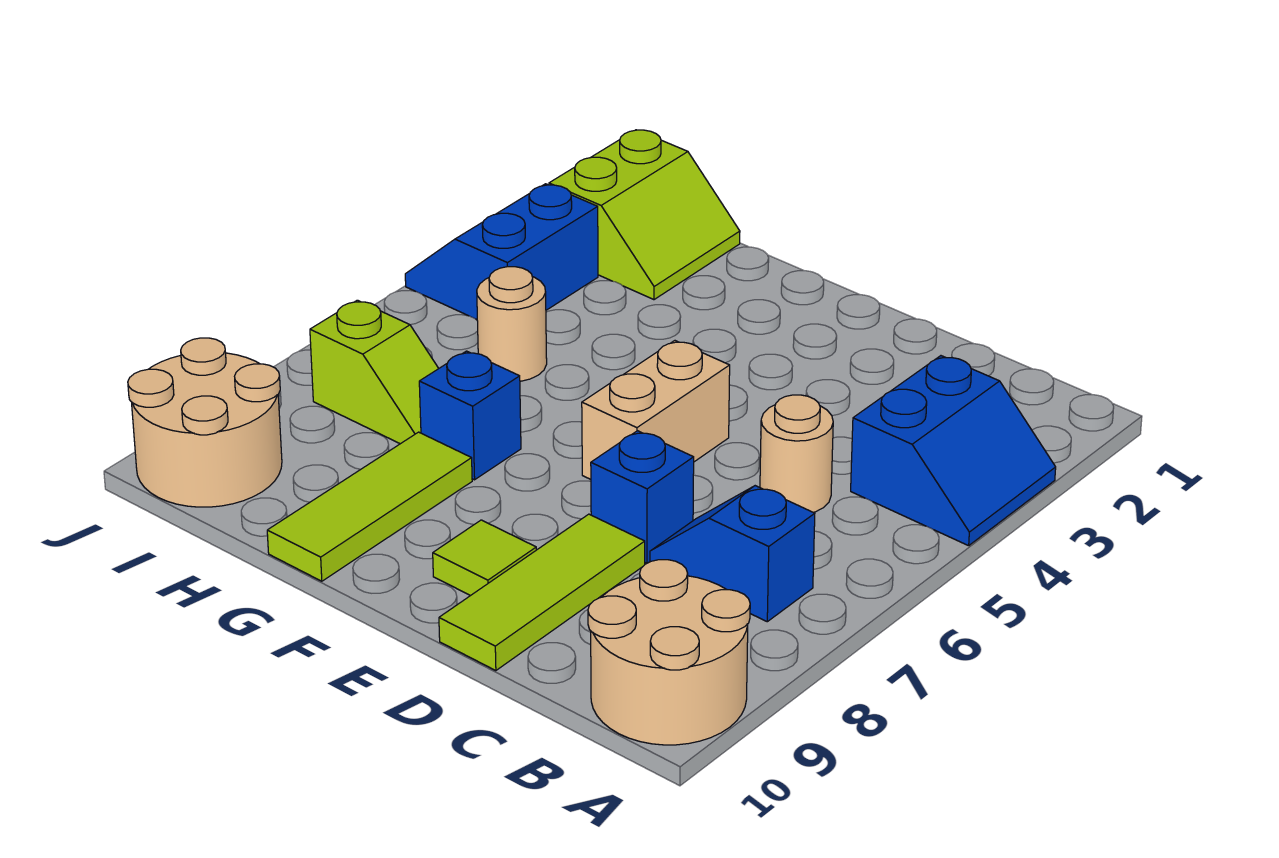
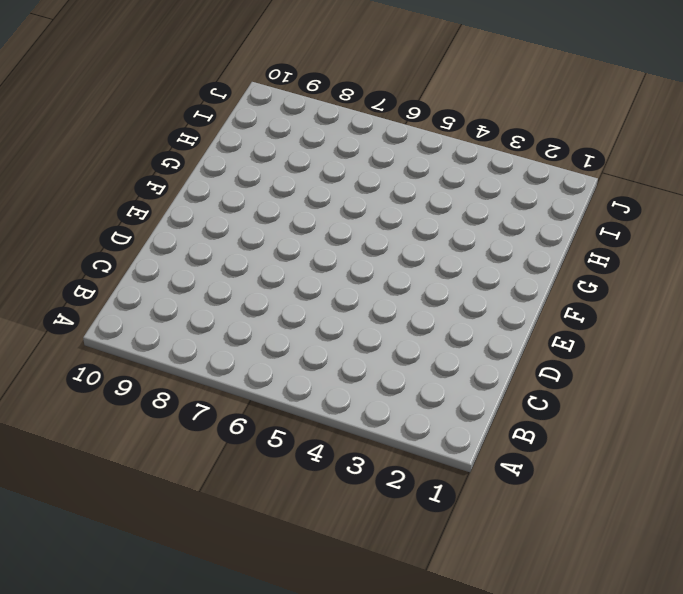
none -> blue 2x2 slope [851,356,1056,546]
none -> tan 2x2 round brick [588,560,750,745]
none -> blue 1x2 slope [650,486,815,622]

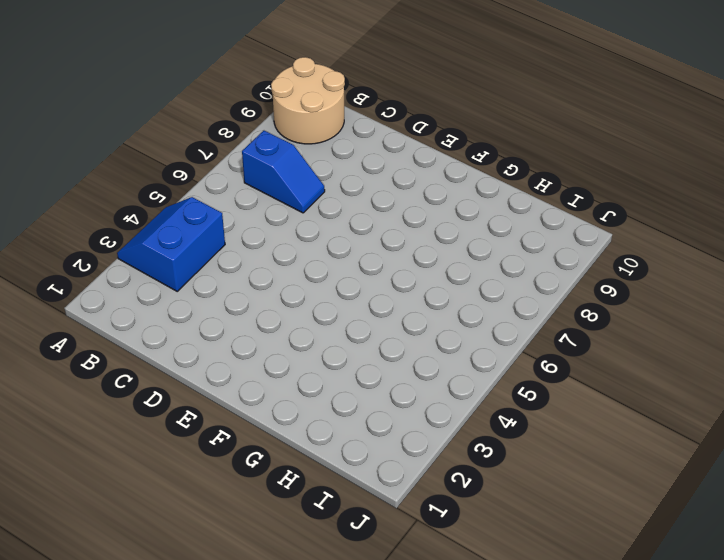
none -> tan 1x1 round brick [760,395,833,512]
none -> blue 1x1 brick [591,431,694,563]
none -> lime 1x3 tile [439,514,645,671]

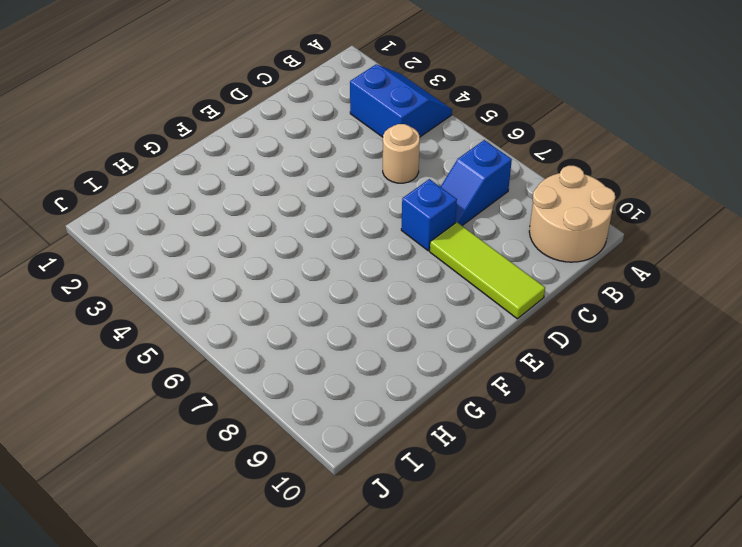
none -> tan 1x2 brick [582,341,730,479]
none -> lime 1x1 tile [433,520,536,596]
none -> blue 1x1 brick [419,351,521,480]

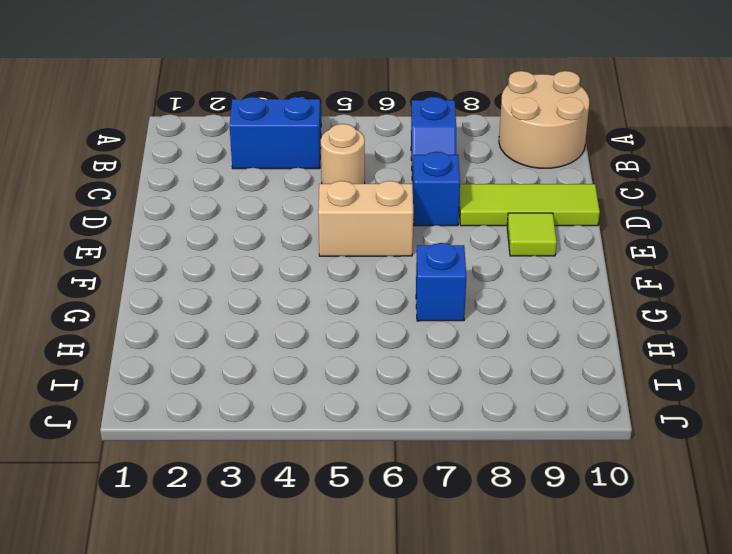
none -> lime 1x3 tile [267,432,472,581]
none -> lime 2x2 slope [549,130,740,300]
none -> tan 1x1 round brick [477,267,547,381]

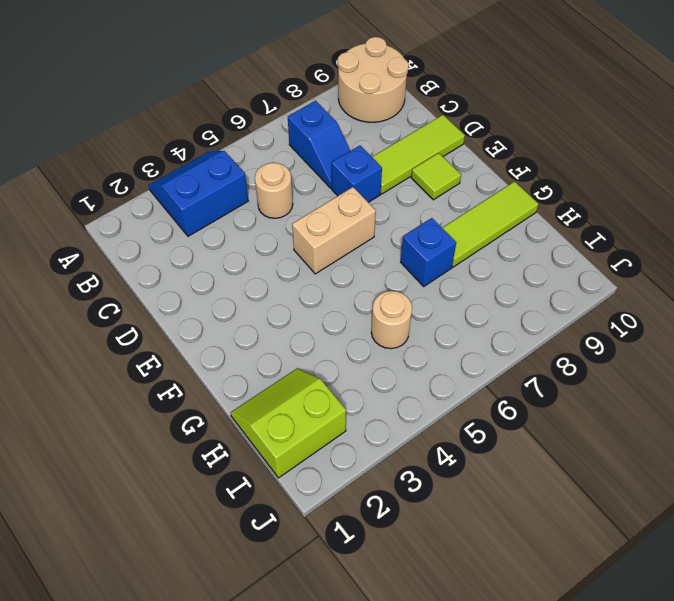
none -> lime 1x2 slope [310,300,439,444]
none -> blue 2x2 slope [405,184,598,319]
none -> tan 2x2 round brick [128,338,282,507]

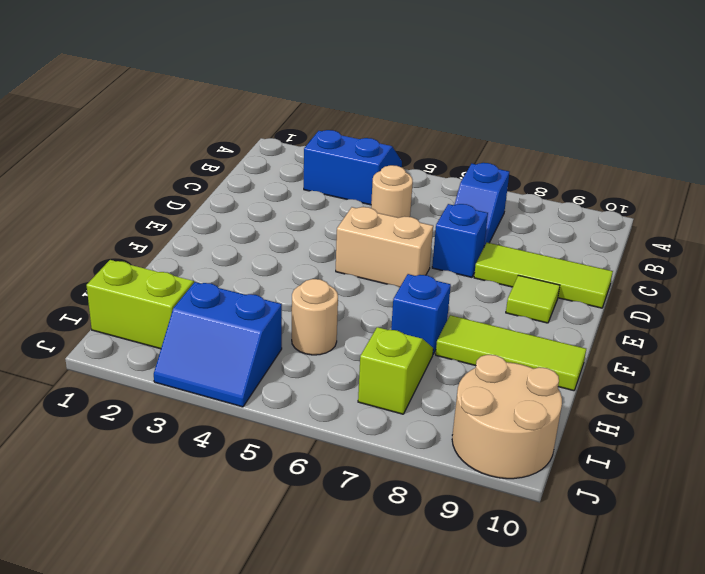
none -> tan 2x2 round brick [588,560,750,745]

